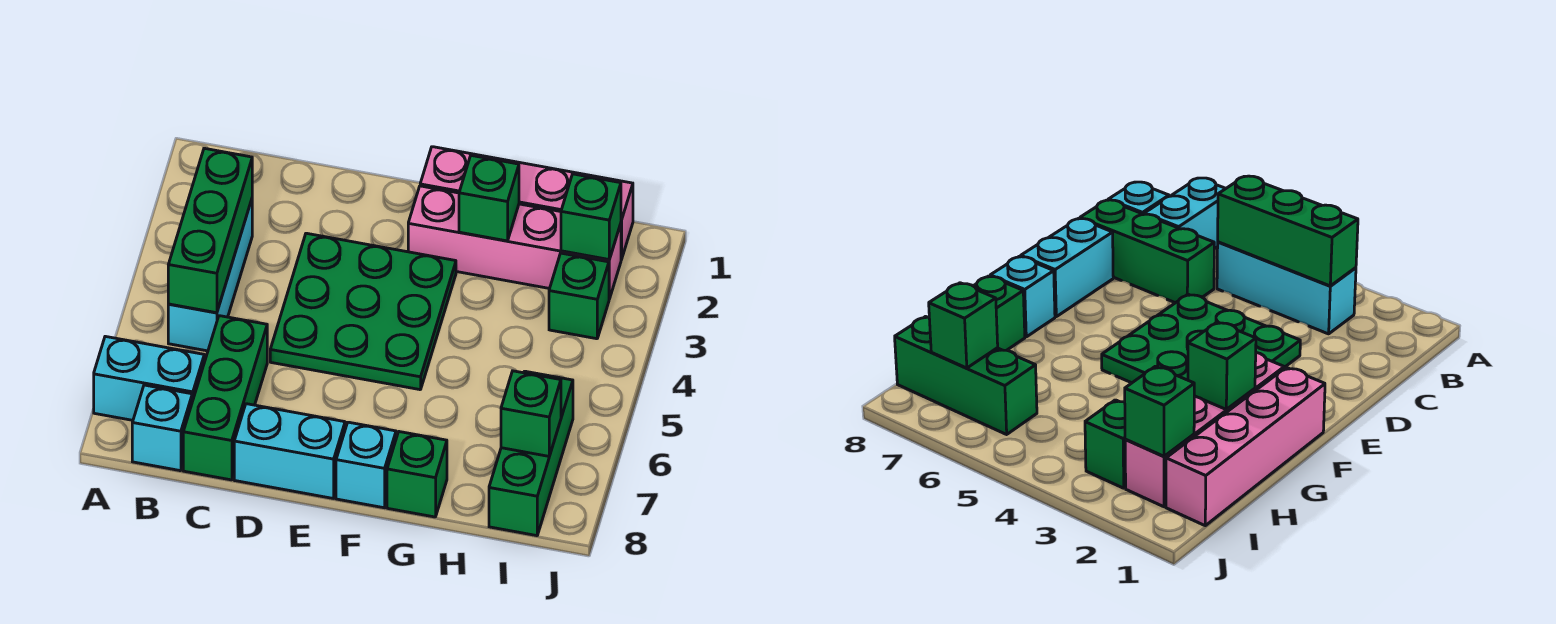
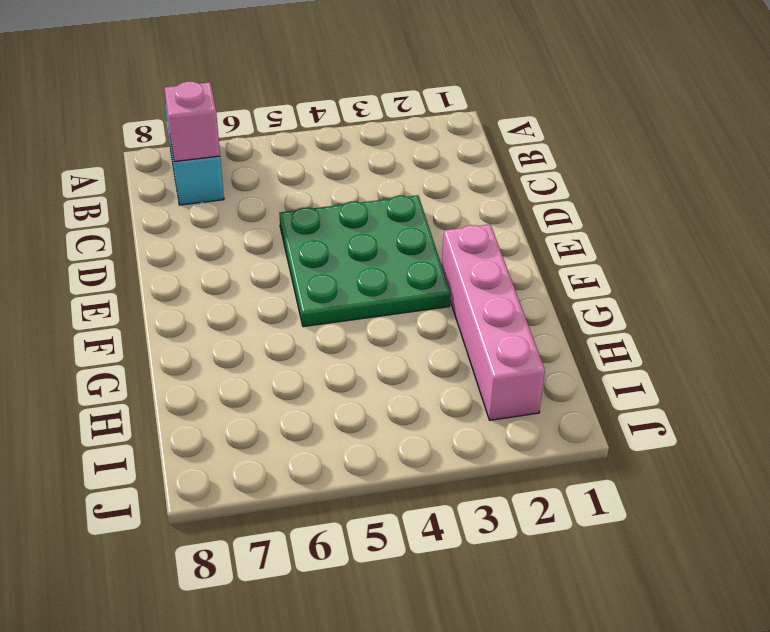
pink 1x1 brick [164,81,220,162] -> none
none -> cyan 1x3 brick [168,199,252,351]
none -> cyan 1x1 brick [132,385,192,471]
none -> green 1x3 brick [183,316,267,480]

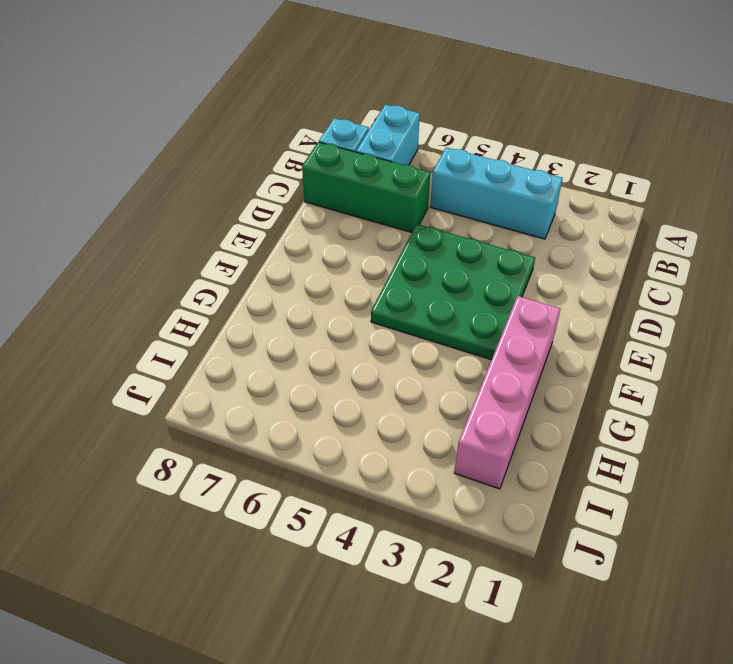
none -> cyan 1x2 brick [234,404,345,499]
none -> pink 1x4 brick [420,147,633,260]
none -> cyan 1x1 brick [336,422,396,508]

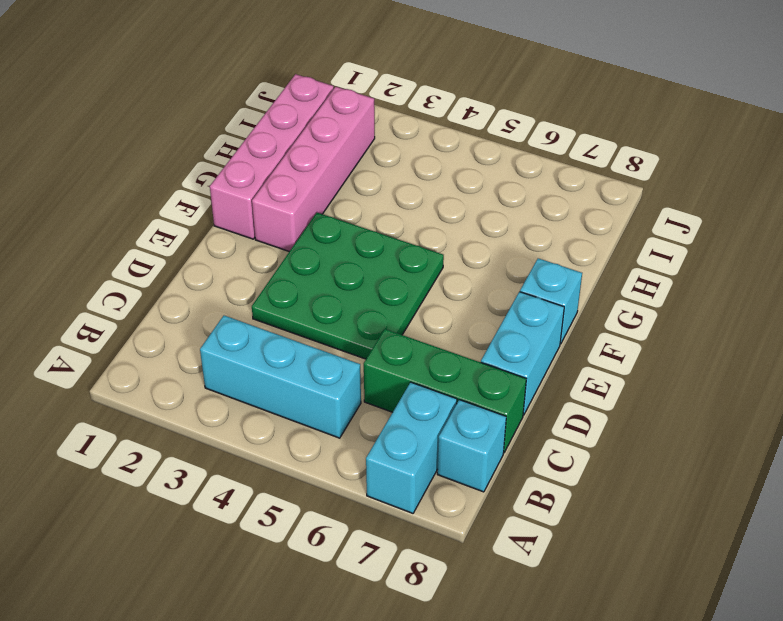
none -> green 1x1 brick [387,432,447,517]
none -> green 1x1 brick [549,253,609,339]
none -> green 1x3 brick [489,371,573,536]

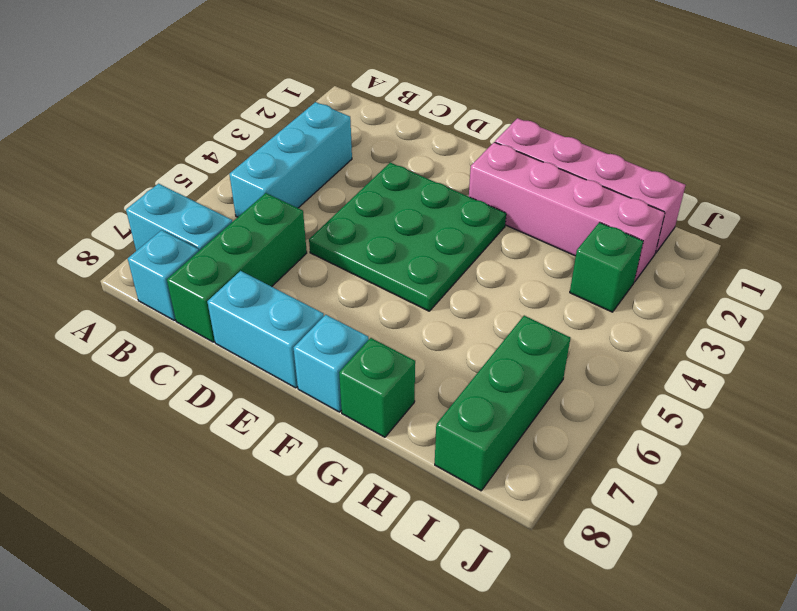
none -> green 1x3 brick [168,148,252,313]
none -> green 1x1 brick [459,155,519,241]
none -> green 1x1 brick [561,174,621,259]

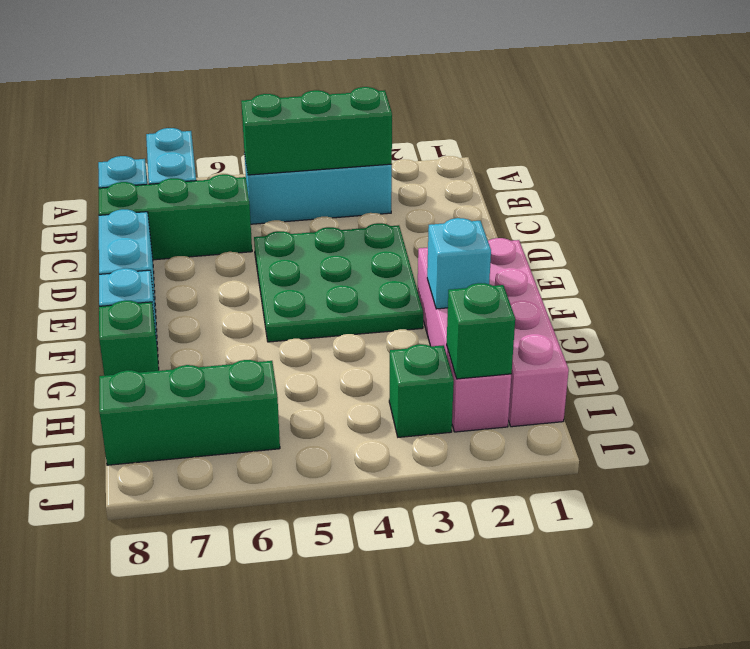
cyan 1x1 brick [427,218,491,309] -> green 1x1 brick [459,155,519,241]
none -> green 1x1 brick [501,371,561,456]

